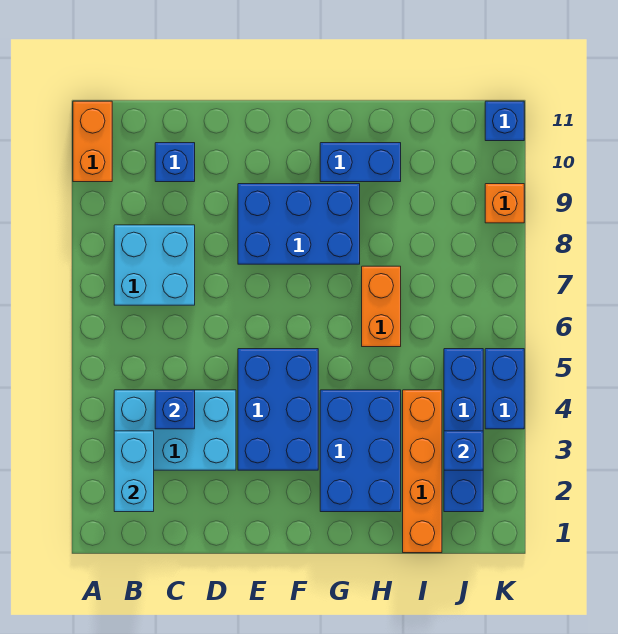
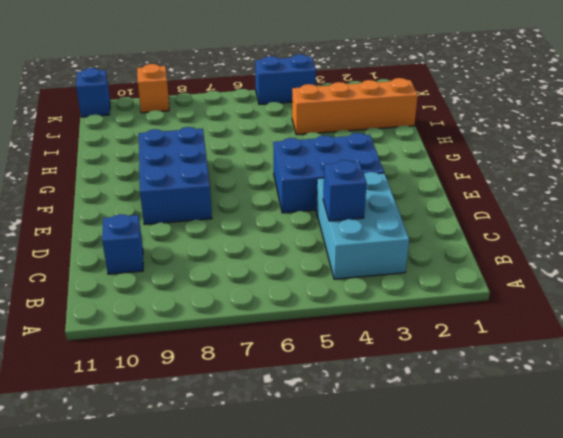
none -> orange 1x2 brick [73,101,112,182]
none -> cyan 2x2 brick [114,225,195,305]
none -> blue 2x3 brick [320,390,401,512]

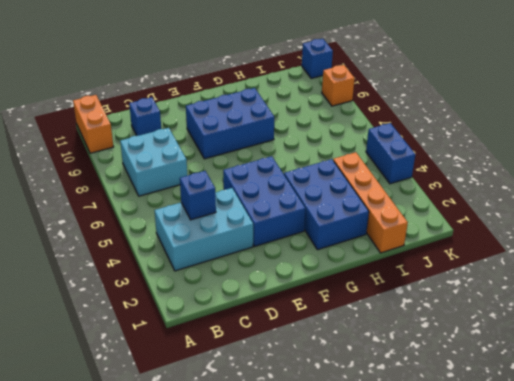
none -> blue 1x2 brick [320,143,401,182]
none -> orange 1x2 brick [362,266,401,347]
none -> blue 1x4 brick [444,349,483,512]

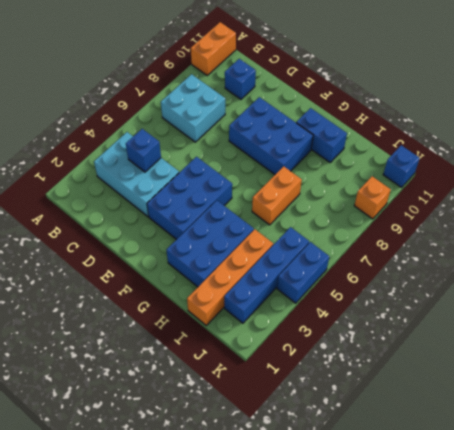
none -> cyan 1x2 brick [114,431,154,512]
none -> blue 1x1 brick [444,431,483,470]

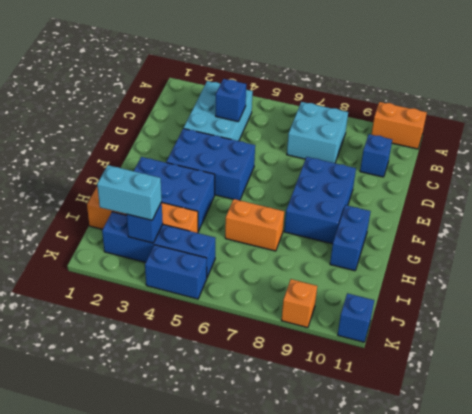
cyan 1x2 brick [97,165,162,220] -> cyan 1x2 brick moved to [114,431,154,512]

